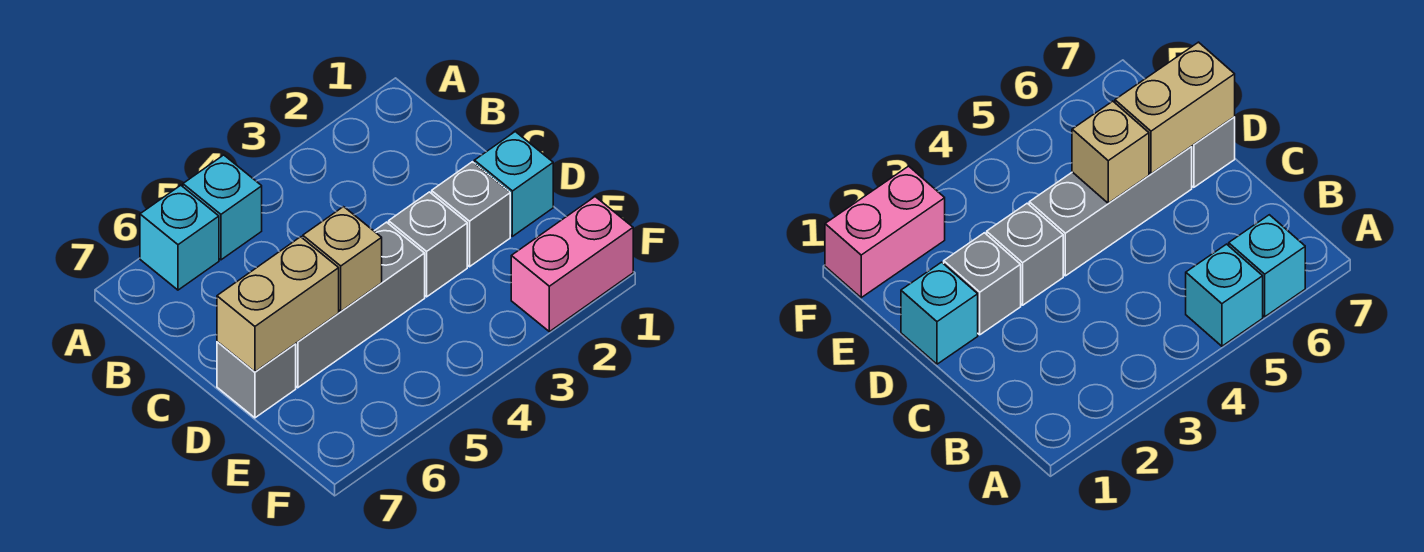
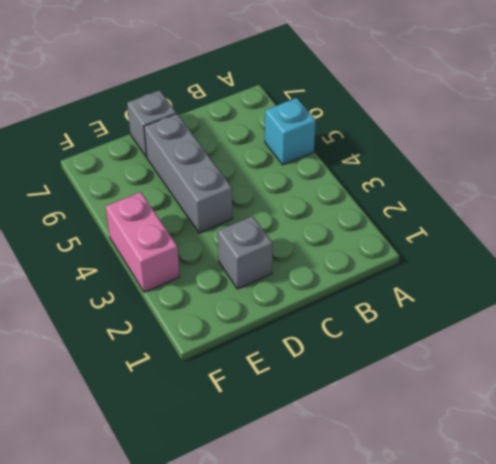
pink 1x2 brick [106,192,180,292] -> pink 1x2 brick moved to [511,197,633,332]
none -> cyan 1x1 brick [140,185,219,290]
none -> cyan 1x1 brick [474,132,553,236]

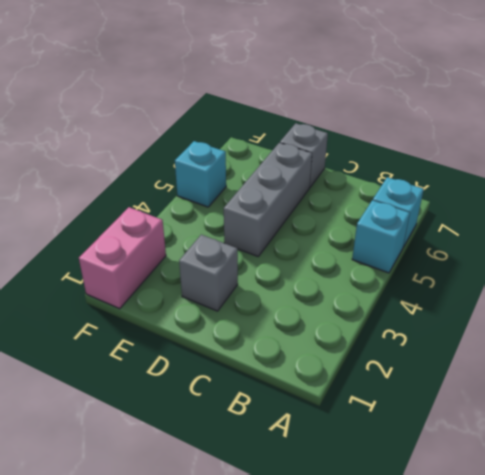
cyan 1x1 brick [175,141,226,207] -> cyan 1x1 brick moved to [474,132,553,236]
none -> grey 1x1 brick [389,192,467,297]
none -> tan 1x1 brick [303,207,382,311]

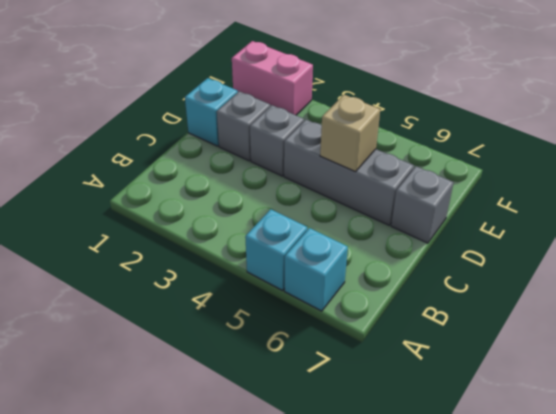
none -> tan 1x2 brick [217,237,339,372]

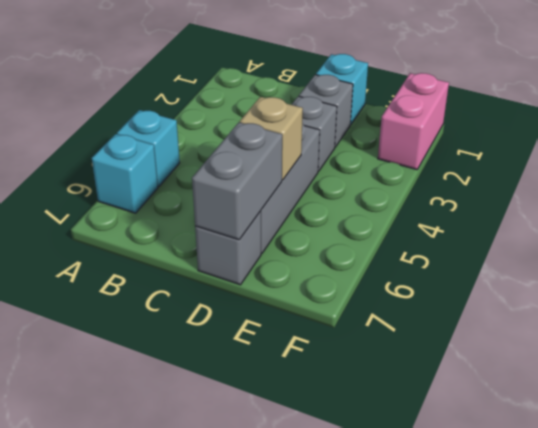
grey 1x2 brick [192,122,282,240] -> tan 1x2 brick [217,237,339,372]

